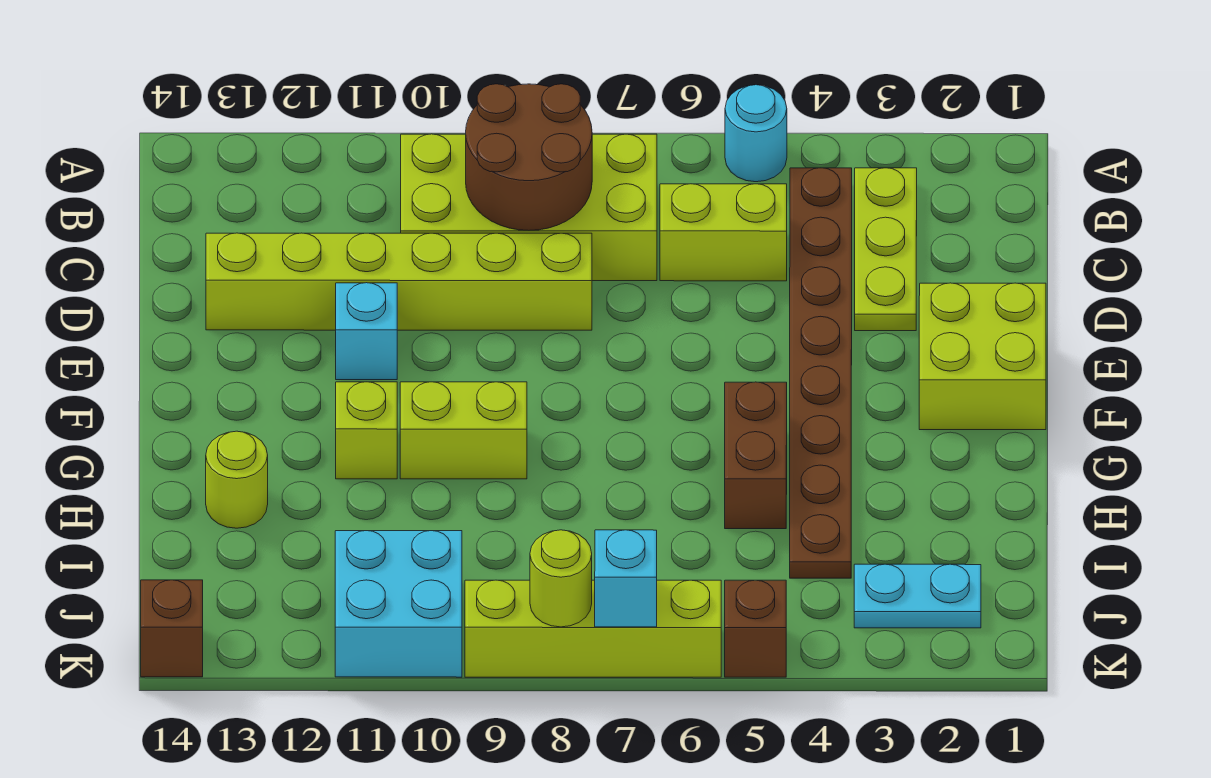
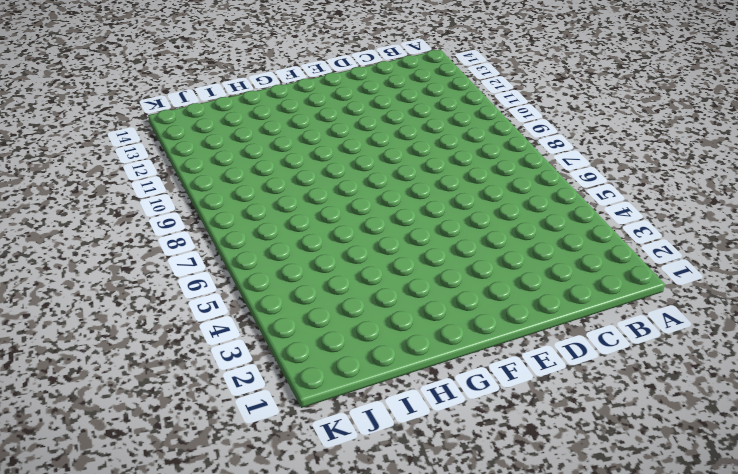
none -> cyan 1x1 round brick [725,85,787,182]
none -> lime 1x3 plate [855,168,917,331]
none -> brown 1x8 plate [790,168,852,578]

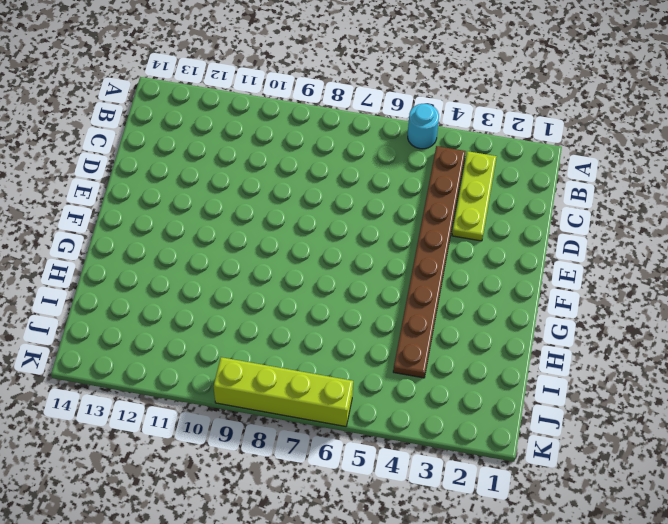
none -> lime 2x4 brick [401,134,657,281]
none -> lime 1x2 brick [660,184,787,281]
none -> lime 1x6 brick [206,233,592,330]

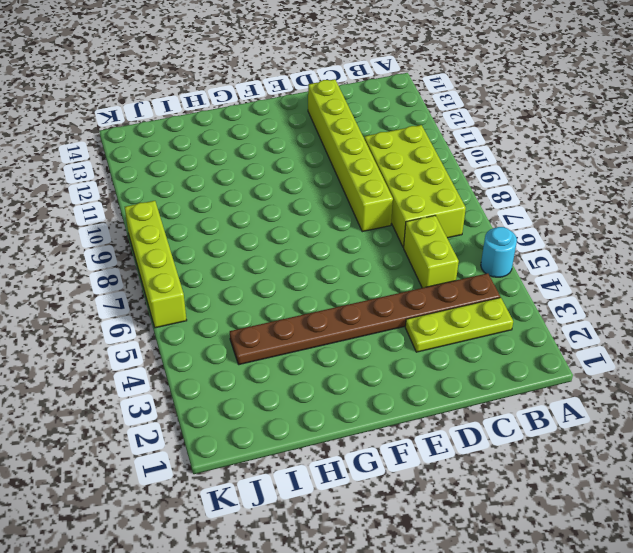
none -> lime 2x2 brick [919,283,1046,430]
none -> cyan 1x1 brick [336,283,397,380]
none -> brown 1x2 brick [725,382,787,529]

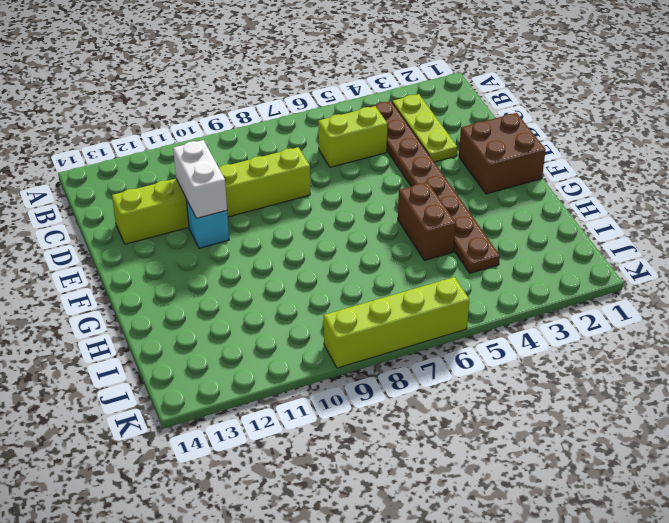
white 1x2 brick [173,140,227,218] -> none
brown 2x2 brick [459,113,546,194] -> lime 2x2 brick [919,283,1046,430]
none -> cyan 1x1 round brick [725,85,787,182]
none -> lime 2x4 brick [401,134,657,281]
none -> lime 1x2 brick [400,382,527,479]

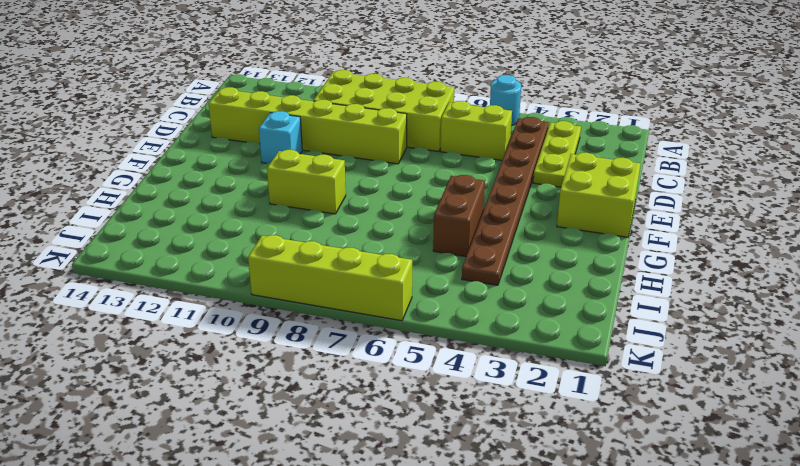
none -> lime 1x1 brick [336,382,397,479]
none -> lime 1x1 round brick [206,431,268,528]
none -> cyan 1x2 plate [854,564,981,628]

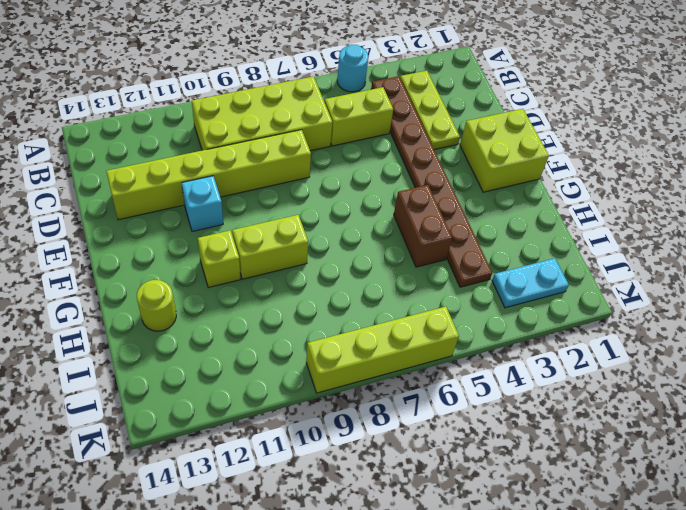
none -> cyan 2x2 brick [335,531,462,677]
none -> brown 1x1 brick [725,580,786,677]
none -> brown 1x1 brick [141,580,203,677]

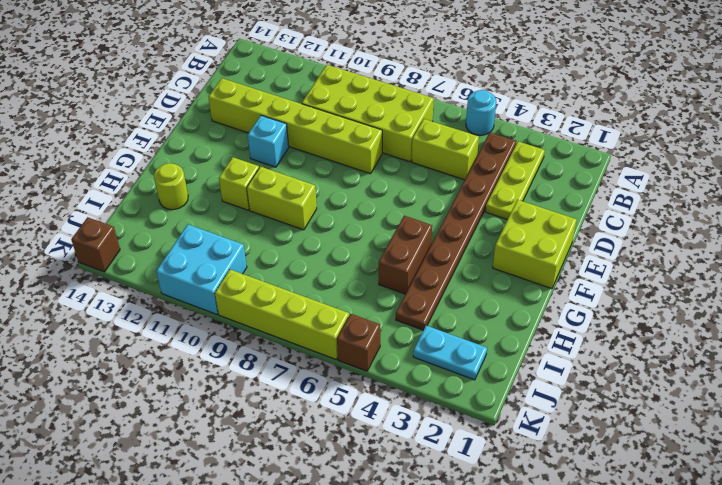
none -> brown 2x2 round brick [466,84,592,231]
none -> cyan 1x1 brick [595,530,657,627]
none -> lime 1x1 round brick [530,530,592,627]

